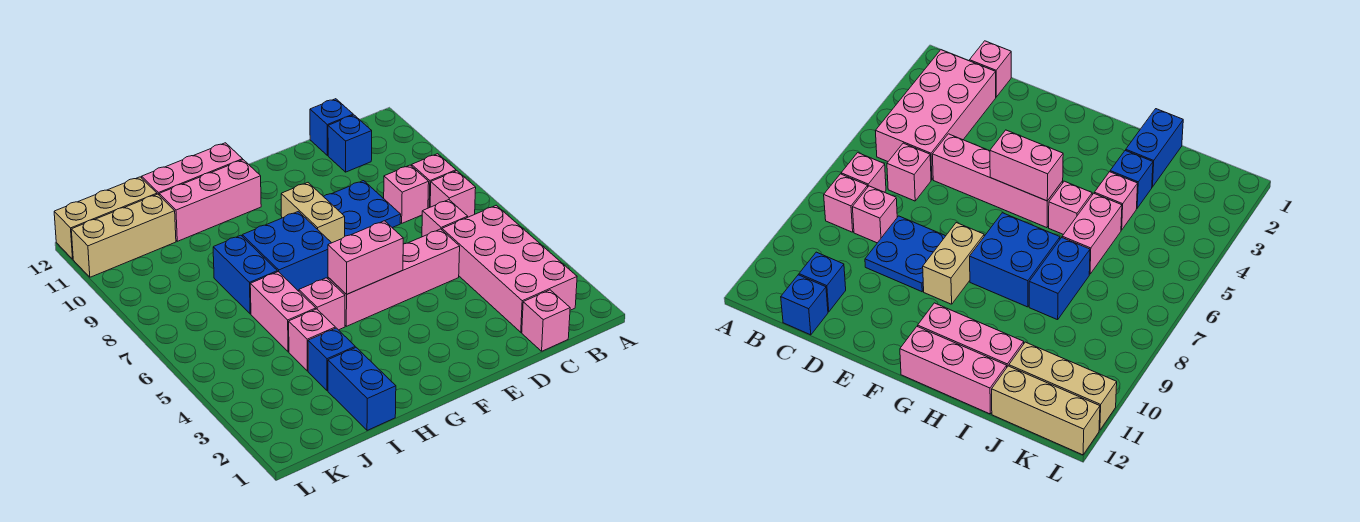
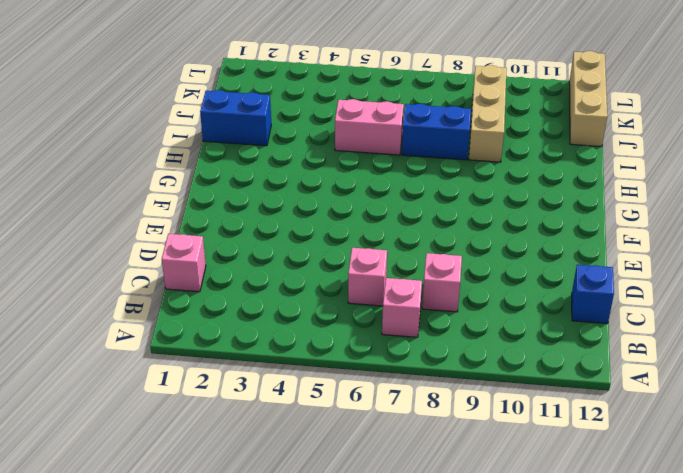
tan 1x3 brick [469,65,507,162] -> tan 1x3 brick moved to [71,194,176,277]
none -> pink 2x4 brick [442,205,577,332]
none -> pink 1x1 brick [412,154,456,208]
none -> blue 1x1 brick [328,115,372,172]

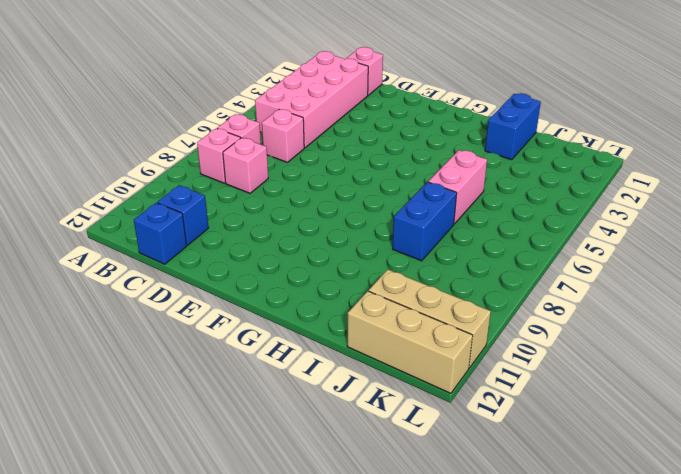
none -> pink 1x4 brick [328,229,460,326]
none -> blue 2x2 plate [324,181,401,236]
none -> tan 1x2 brick [281,183,345,243]

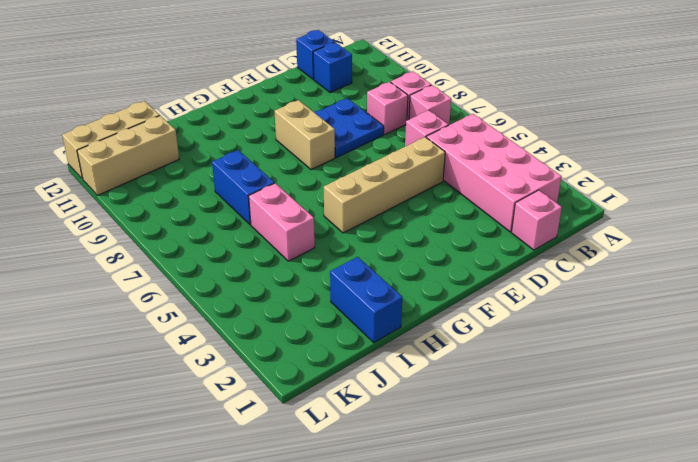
tan 1x4 brick [324,137,445,233] -> pink 1x4 brick [328,229,460,326]
none -> blue 2x2 brick [242,212,331,291]
none -> pink 1x3 brick [159,160,261,241]
none -> pink 1x3 brick [142,143,243,195]

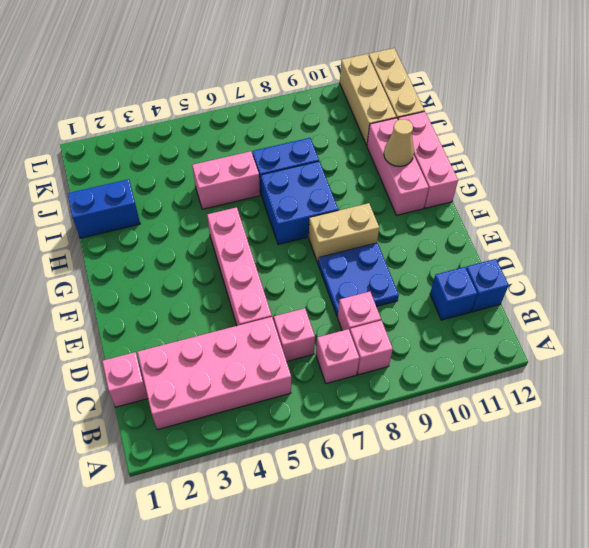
tan 1x1 cone [384,119,414,167] -> none
none -> pink 1x1 brick [299,278,345,330]
none -> blue 1x1 brick [308,328,355,391]
none -> pink 1x1 brick [289,309,335,371]

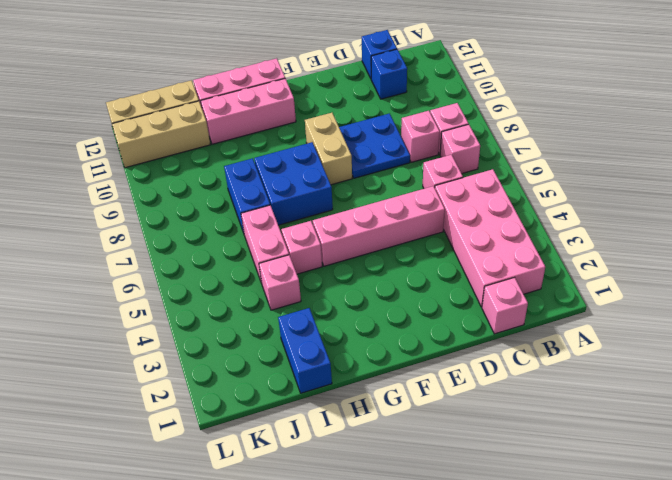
none -> blue 1x1 brick [308,328,355,391]
none -> pink 1x2 brick [328,221,403,294]

